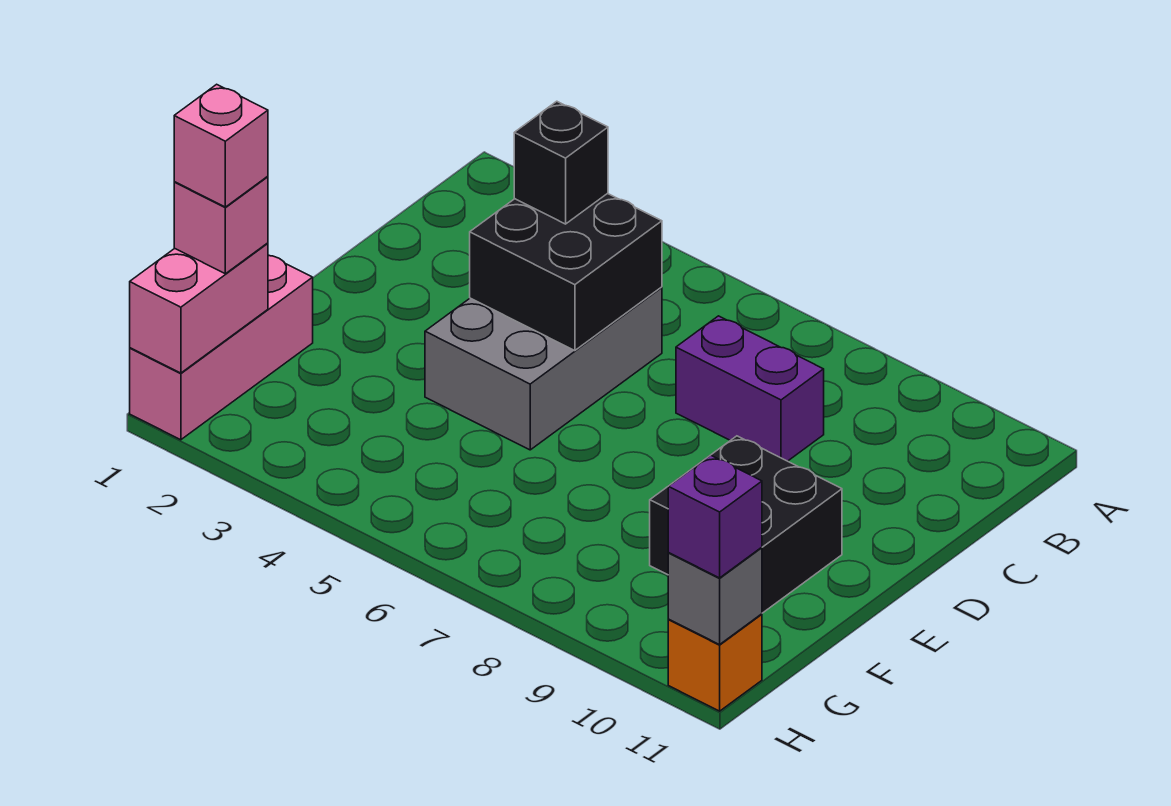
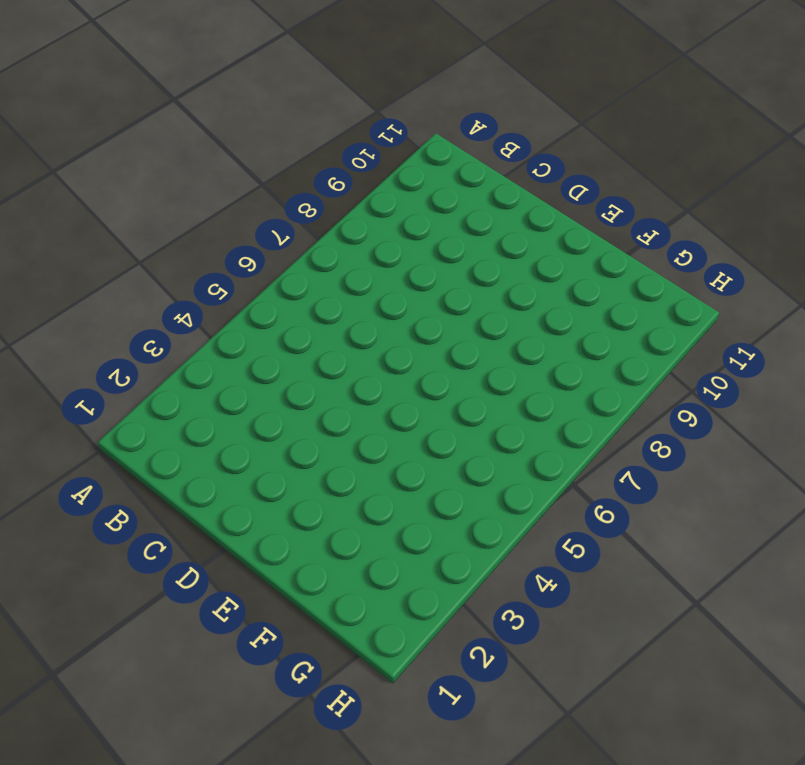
none -> grey 2x3 brick [425,287,662,450]
none -> purple 1x2 brick [676,316,824,461]
none -> black 2x2 brick [650,436,842,613]

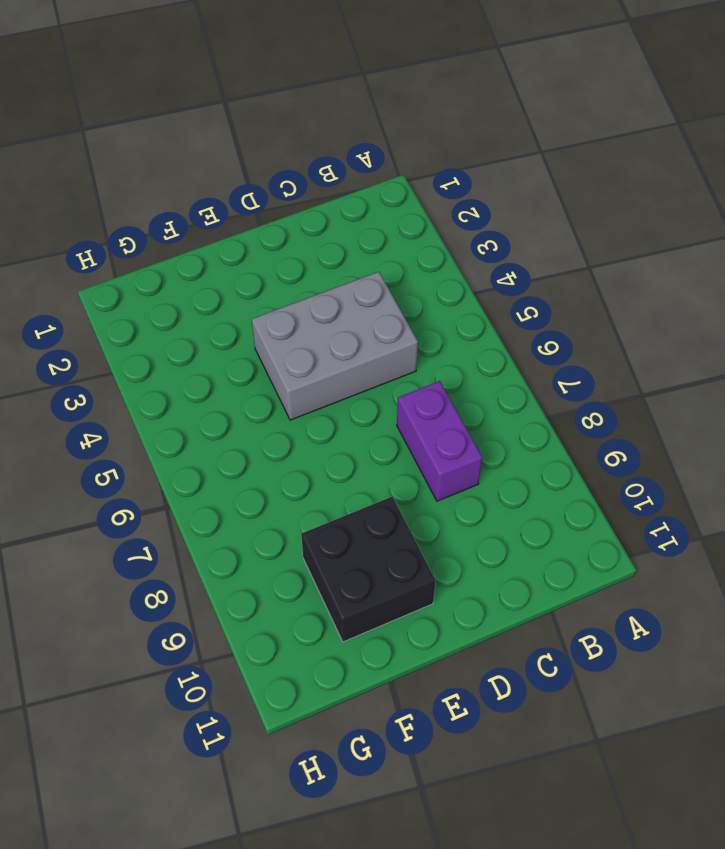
none -> pink 1x3 brick [130,255,313,440]
none -> orange 1x1 brick [668,614,762,711]
none -> black 2x2 brick [470,193,662,351]

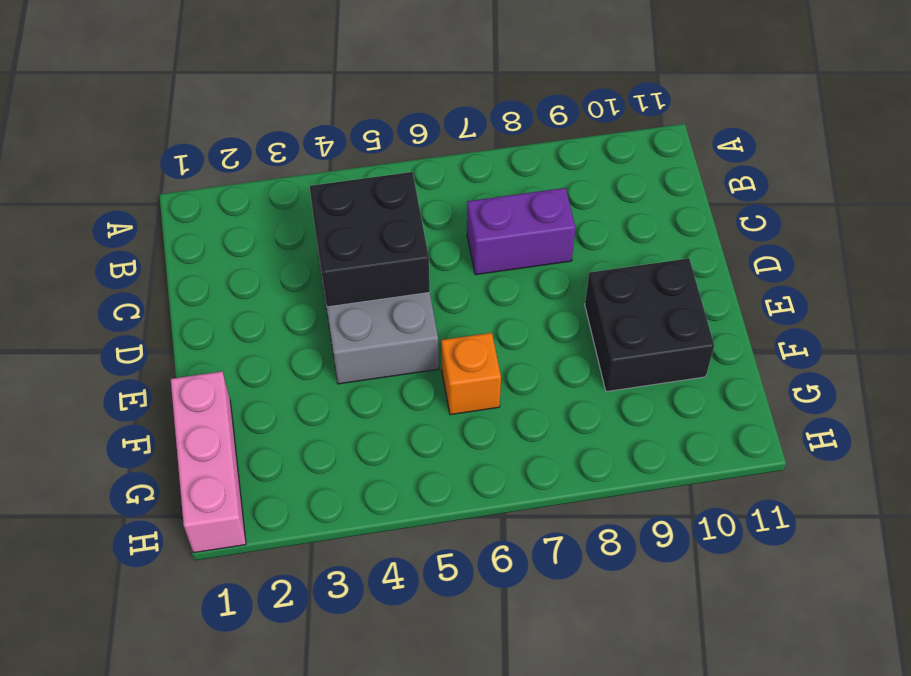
orange 1x1 brick [441,333,501,415] -> orange 1x1 brick moved to [668,614,762,711]
none -> pink 1x2 brick [130,243,268,373]
none -> grey 1x1 brick [668,547,762,645]
none -> black 1x1 brick [514,101,608,224]

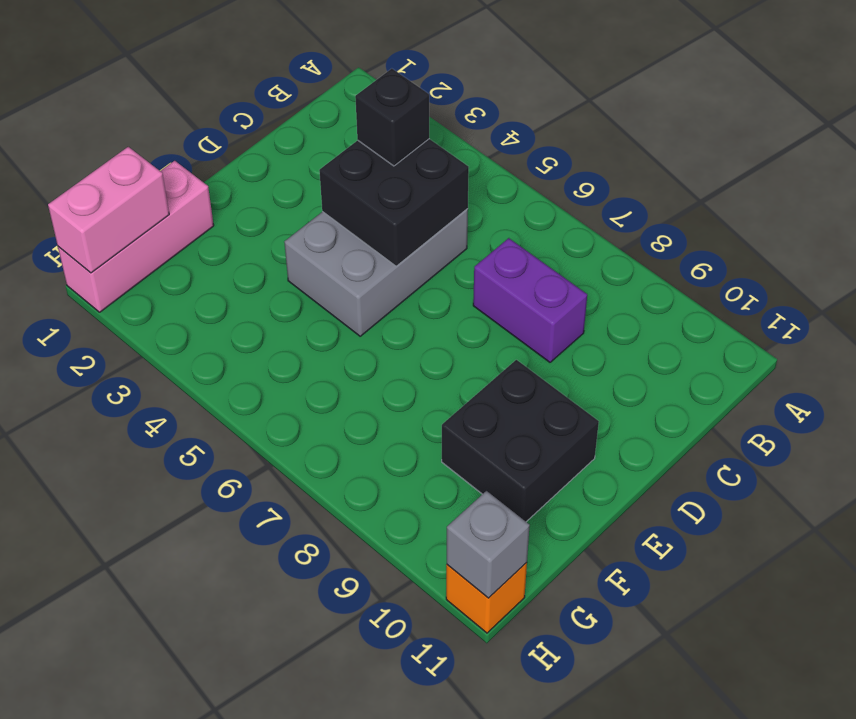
none -> pink 1x1 brick [174,177,268,274]
none -> purple 1x1 brick [668,455,762,578]
none -> pink 1x1 brick [174,84,268,207]

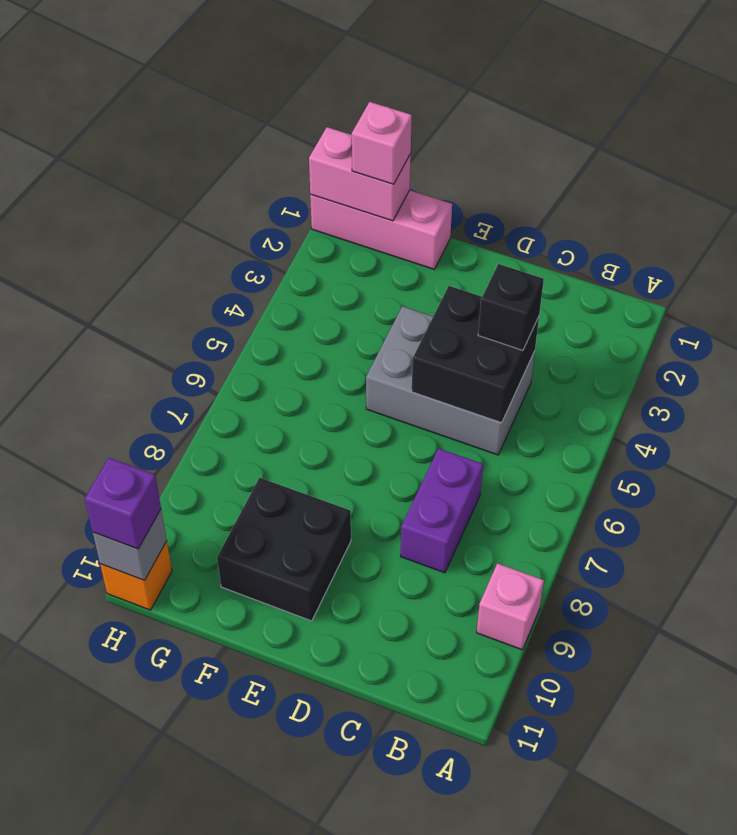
pink 1x1 brick [477,563,544,650] -> pink 1x1 brick moved to [174,84,268,207]

